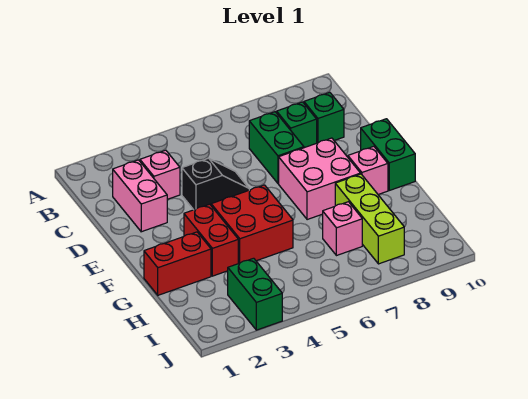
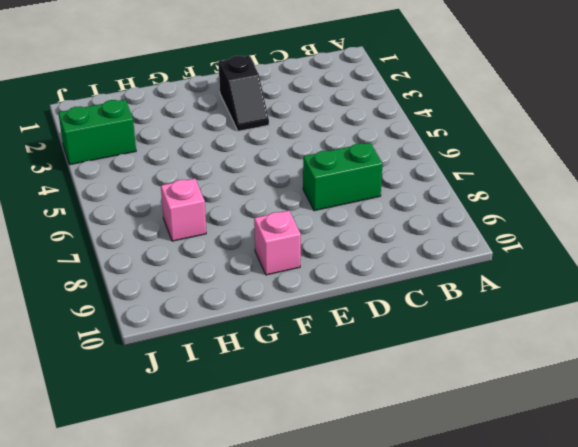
black 1x2 slope [219,56,269,131] -> black 1x2 slope moved to [182,158,249,210]
none -> pink 1x2 brick [113,160,167,232]
none -> pink 1x1 brick [140,150,180,199]
none -> green 1x1 brick [277,102,317,148]

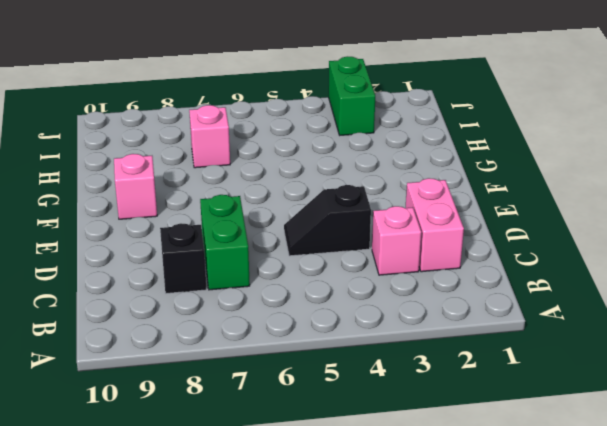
black 1x1 brick [160,223,207,294] -> green 1x1 brick [277,102,317,148]
none -> green 1x1 brick [304,92,344,143]
none -> pink 2x2 brick [279,138,361,220]
none -> green 1x2 brick [361,119,415,190]

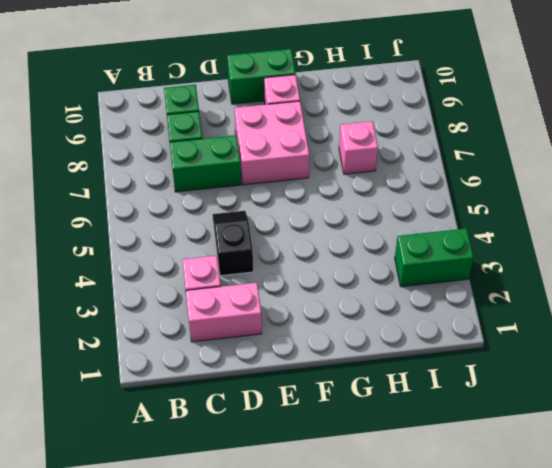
none -> red 1x2 brick [184,204,238,276]
none -> red 2x2 brick [211,185,293,264]
none -> red 1x2 brick [144,232,211,295]

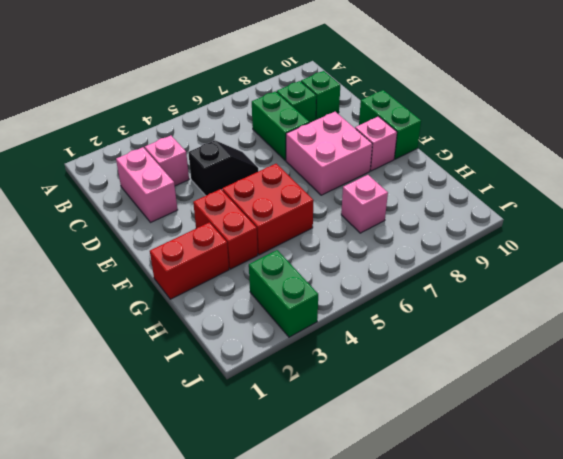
none -> lime 1x3 brick [335,174,404,264]

